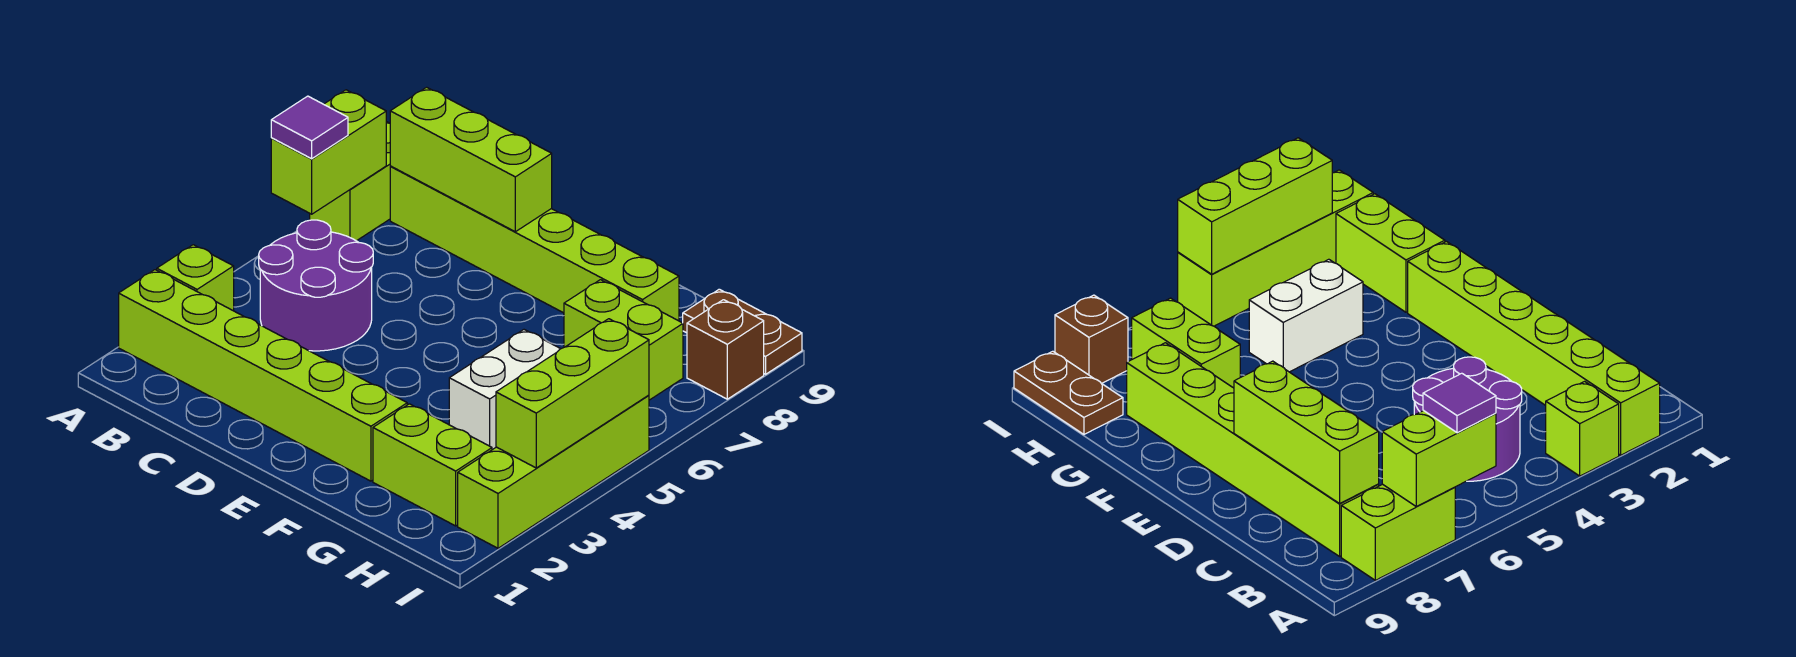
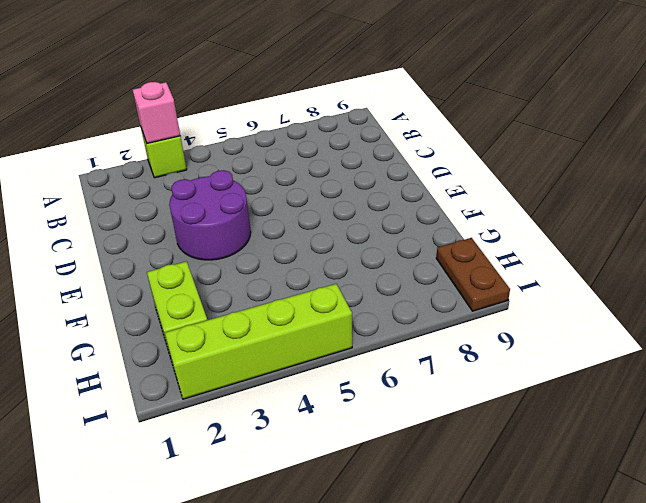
pink 1x1 brick [133,82,180,144] -> none
purple 2x2 round brick [169,170,251,260] -> purple 2x2 round brick moved to [259,220,373,351]
none -> lime 1x6 brick [119,270,407,481]
none -> lime 1x2 brick [310,122,391,241]
none -> lime 1x6 brick [390,166,679,321]

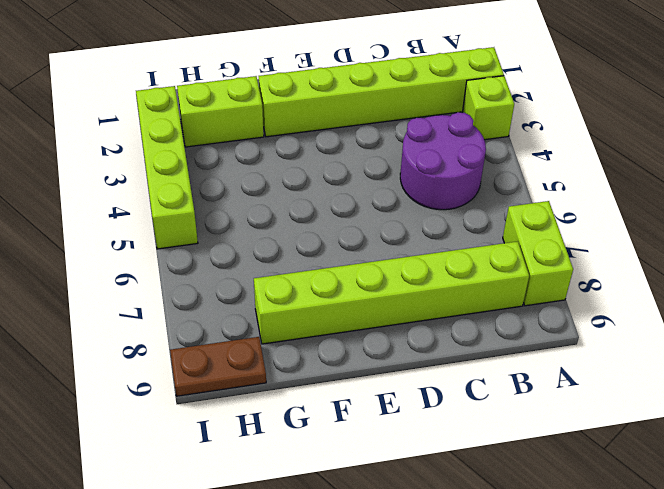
none -> white 1x2 brick [449,330,560,450]
none -> lime 1x2 brick [564,280,683,400]
none -> brown 1x1 brick [687,300,764,399]

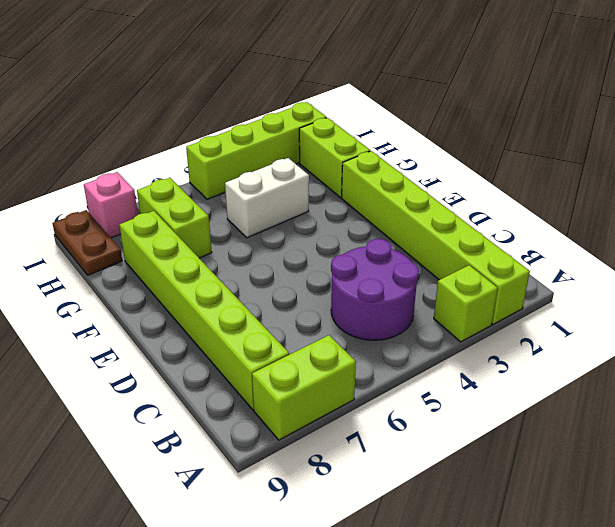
pink 1x1 brick [84,172,138,238] -> brown 1x1 brick [687,300,764,399]
none -> lime 1x2 brick [271,90,386,214]
none -> lime 1x3 brick [390,87,552,232]
none -> lime 1x3 brick [496,319,649,468]

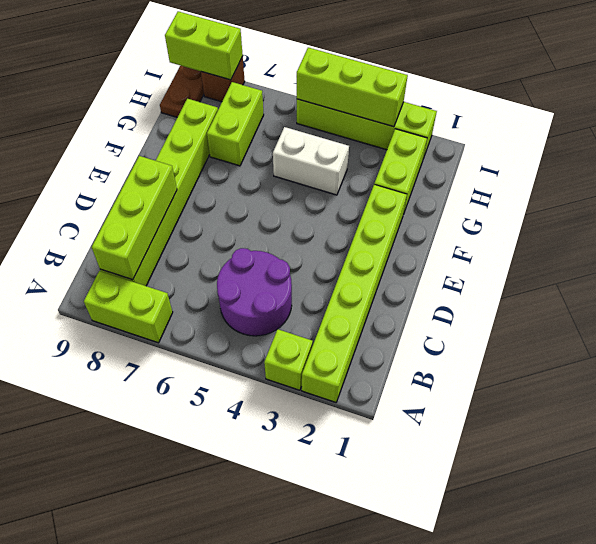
lime 1x2 brick [165,11,243,80] -> lime 1x2 brick moved to [271,90,386,214]
none -> purple 1x1 tile [271,96,348,159]

